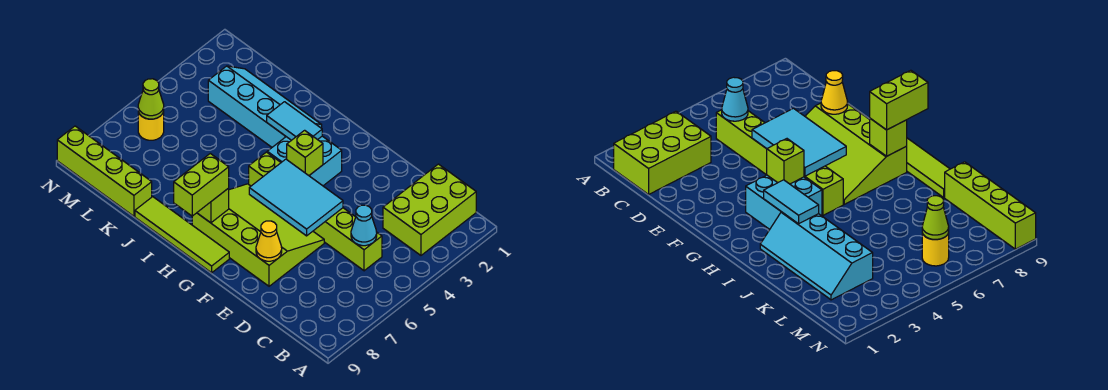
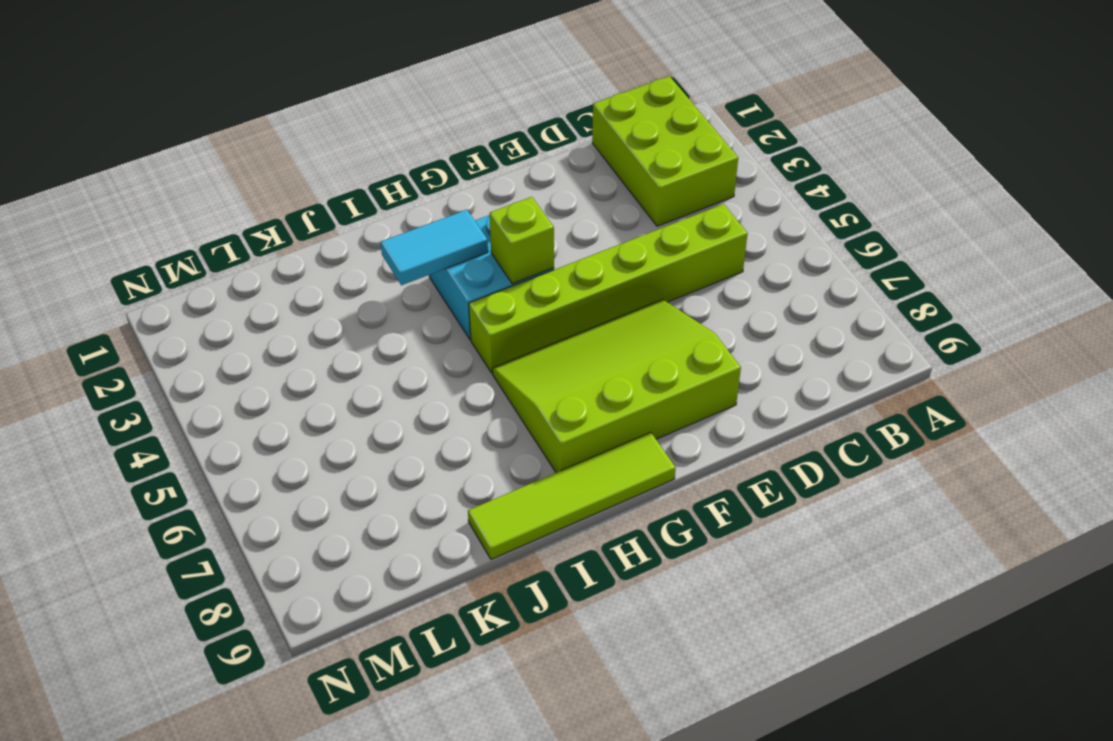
none -> cyan 2x4 slope [208,66,322,147]
none -> lime 1x4 brick [57,126,152,216]
none -> yellow 1x1 round brick [138,112,164,140]

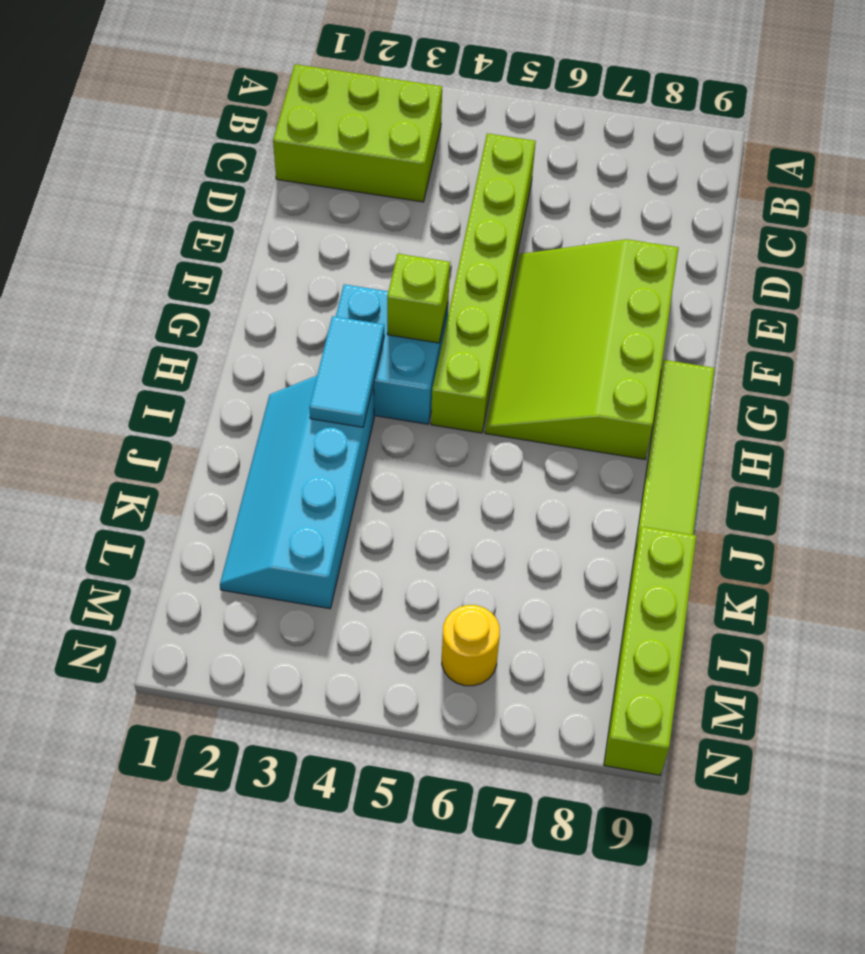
none -> cyan 1x1 cone [351,205,377,246]
none -> cyan 2x3 tile [249,159,343,236]
none -> yellow 1x1 cone [256,221,282,261]

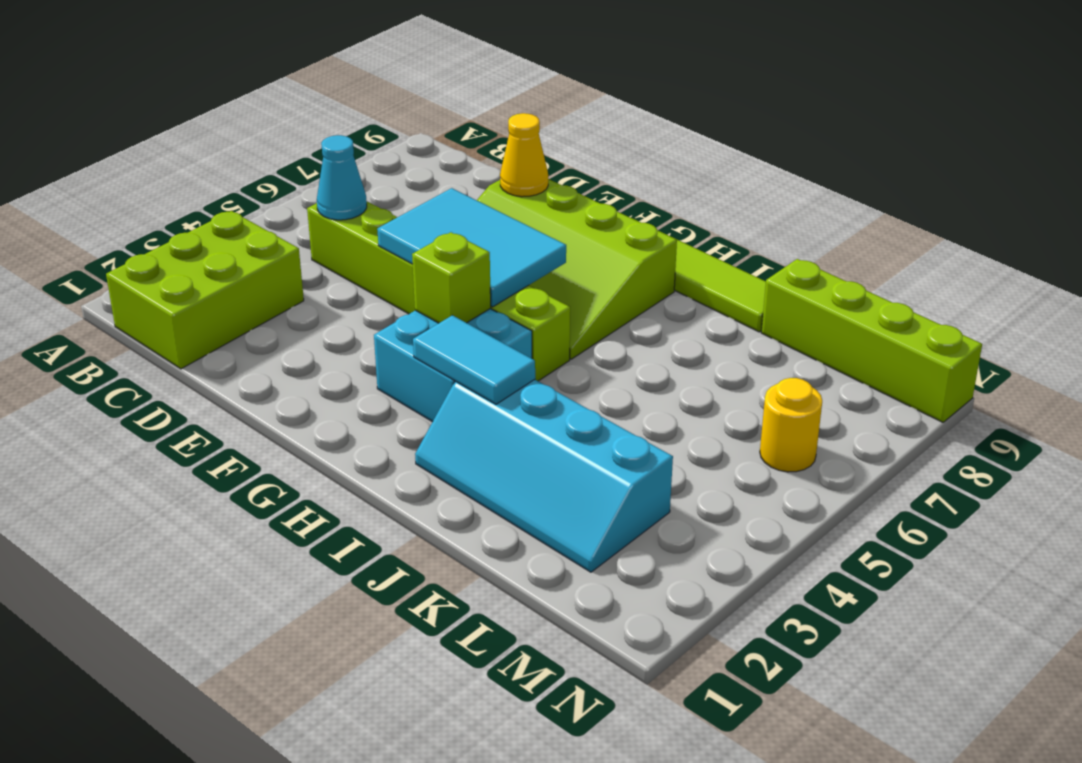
none -> lime 1x1 brick [197,188,229,223]
none -> lime 1x1 cone [138,79,164,119]
none -> lime 1x2 brick [174,153,229,216]

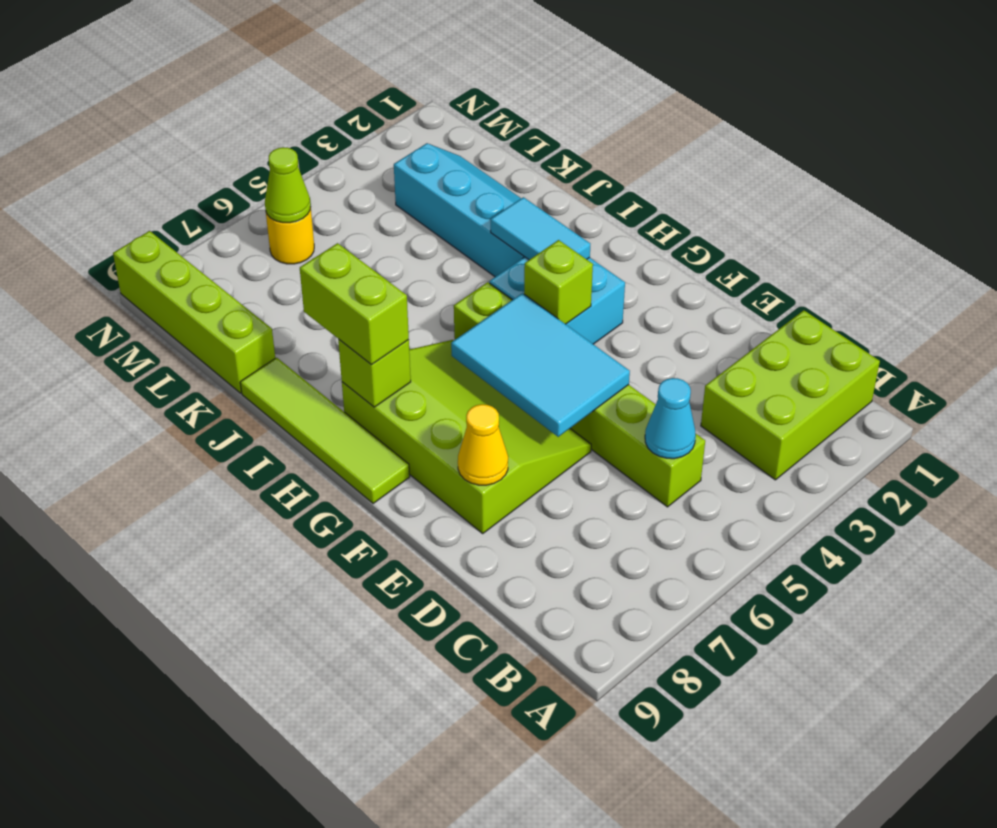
lime 1x2 brick [300,243,409,365] -> lime 1x2 brick turned to [174,153,229,216]

